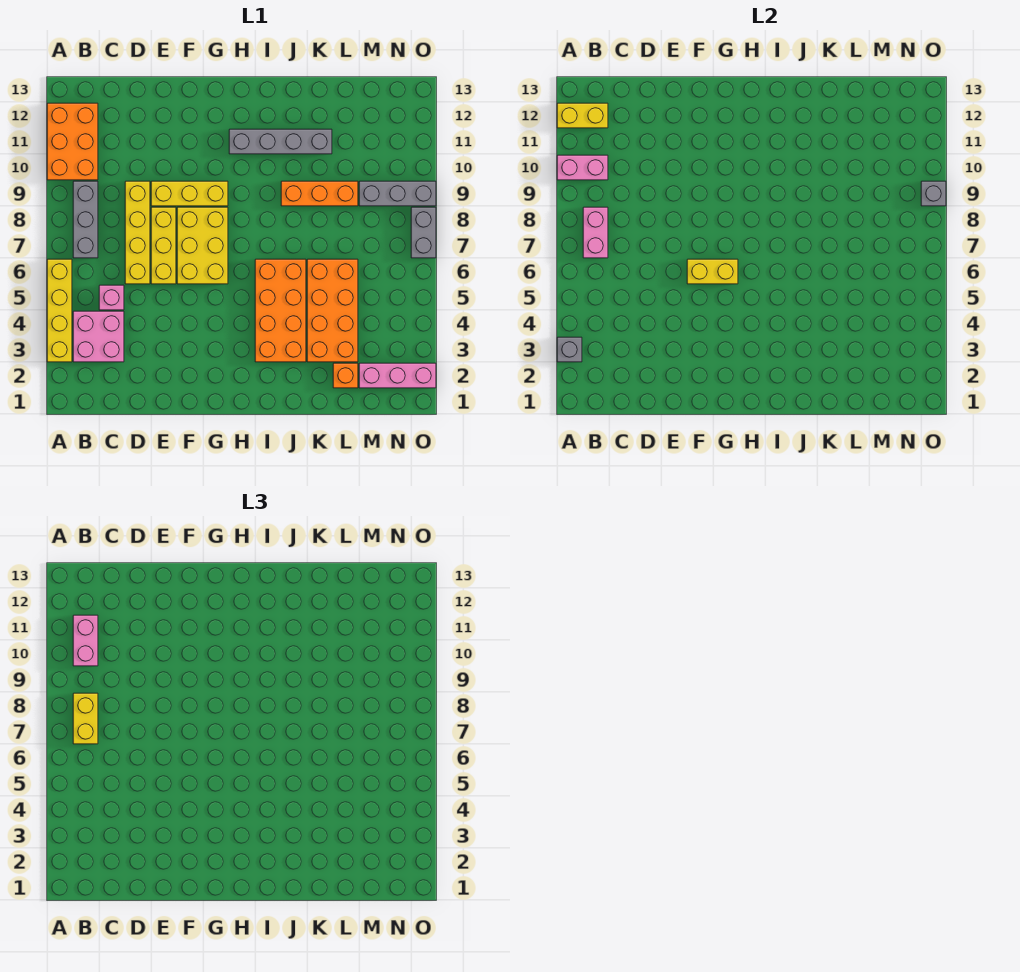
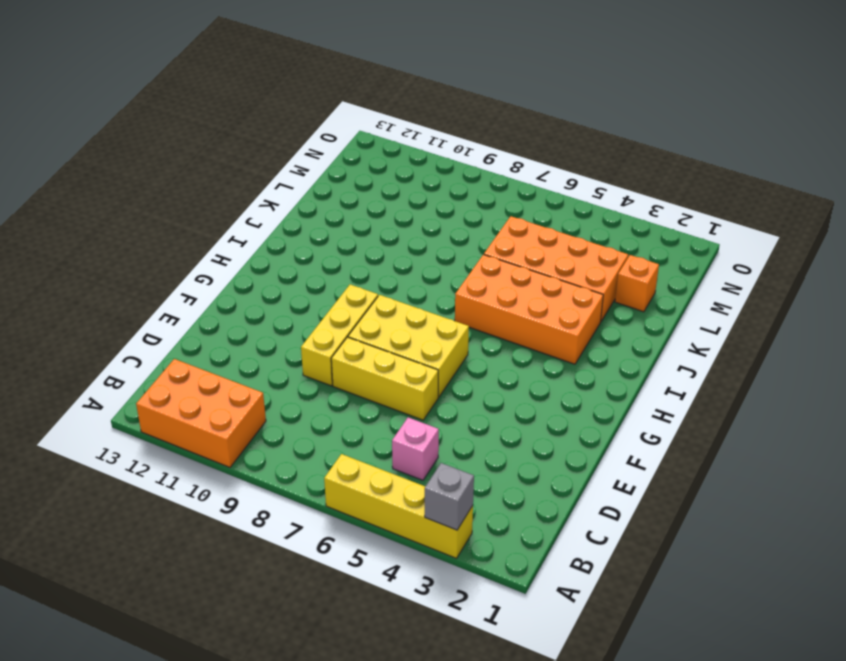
none -> pink 2x2 brick [73,311,124,362]
none -> grey 1x3 brick [73,181,98,258]
none -> yellow 1x4 brick [125,181,150,284]

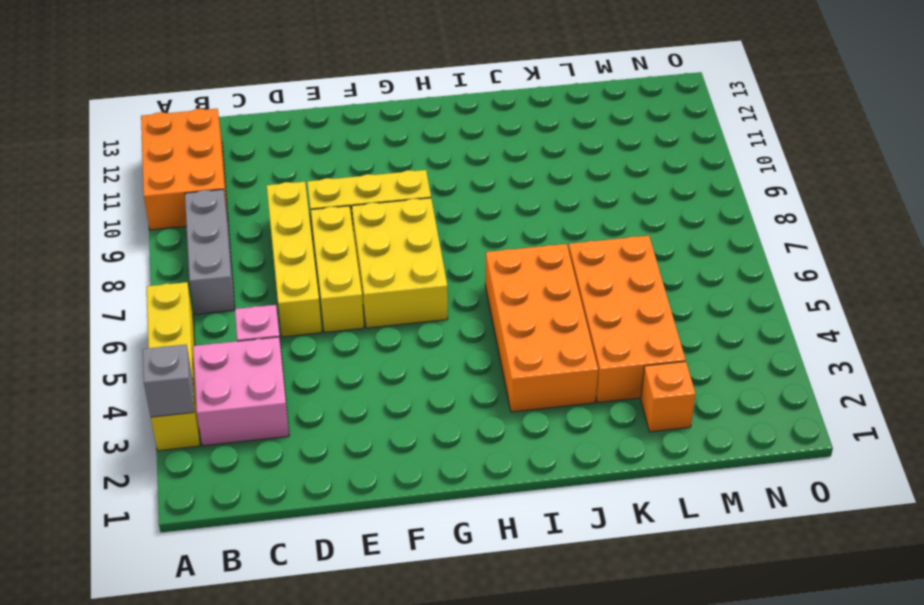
none -> grey 1x4 brick [229,129,332,154]
none -> orange 1x3 brick [281,181,358,206]
none -> pink 1x3 brick [359,363,436,388]

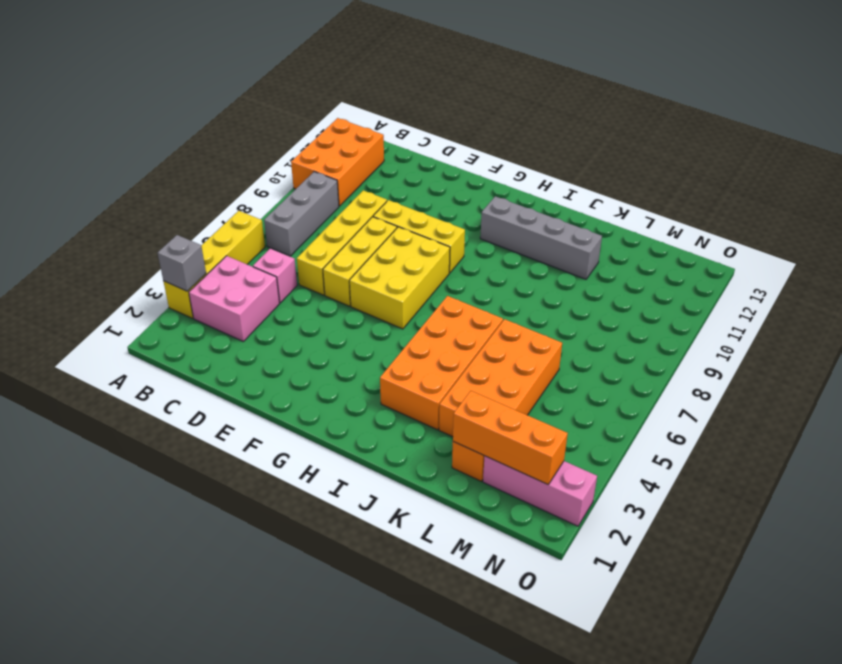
orange 1x3 brick [453,391,568,484] -> orange 1x3 brick moved to [281,181,358,206]
none -> grey 1x3 brick [359,181,436,206]
none -> grey 1x2 brick [411,207,436,258]
none -> pink 1x2 brick [557,155,608,180]

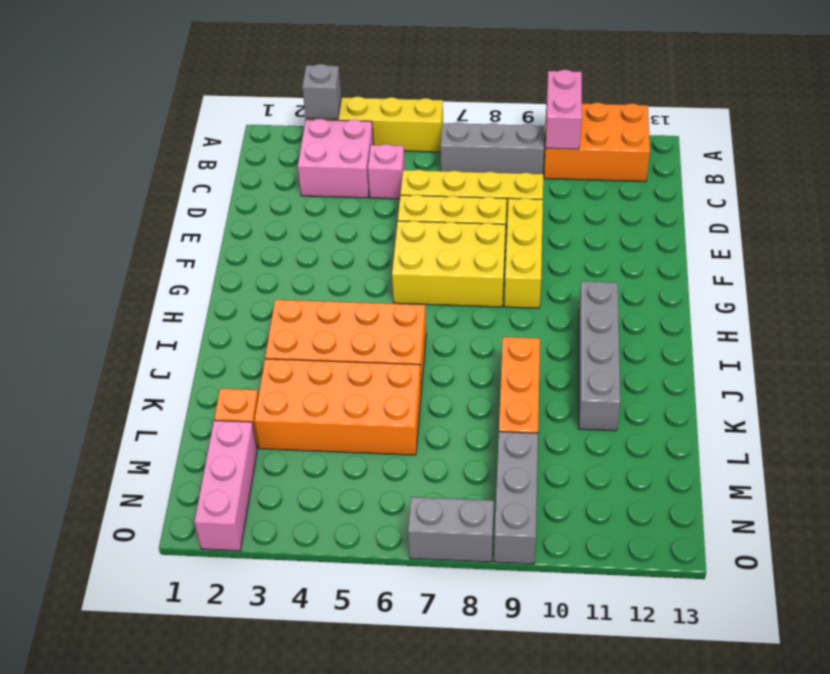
none -> yellow 1x2 brick [557,103,608,128]
none -> pink 1x2 brick [583,207,608,258]
none -> yellow 1x2 brick [687,259,738,284]

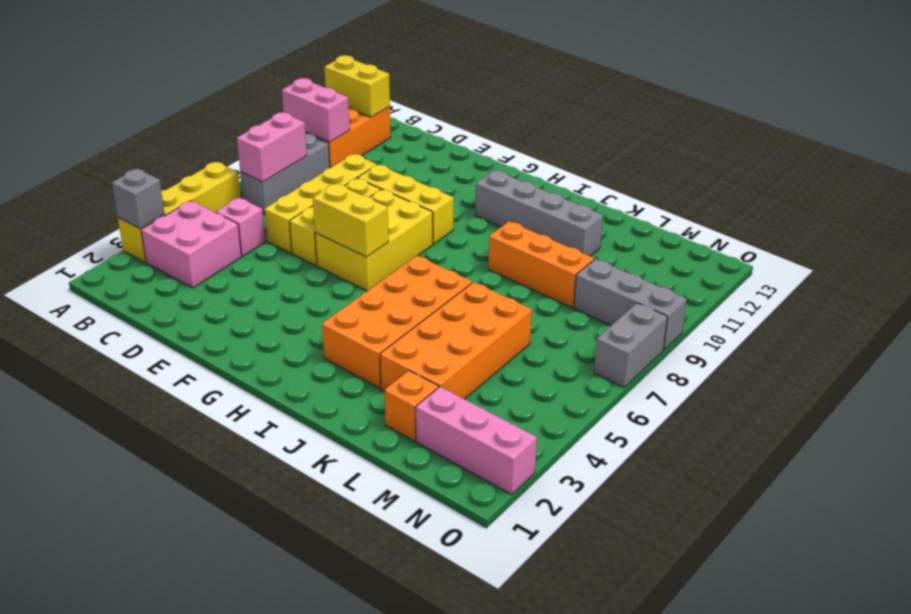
none -> grey 1x1 brick [921,181,946,206]
none -> yellow 1x2 brick [73,693,98,744]
none -> pink 1x2 brick [73,615,98,666]

